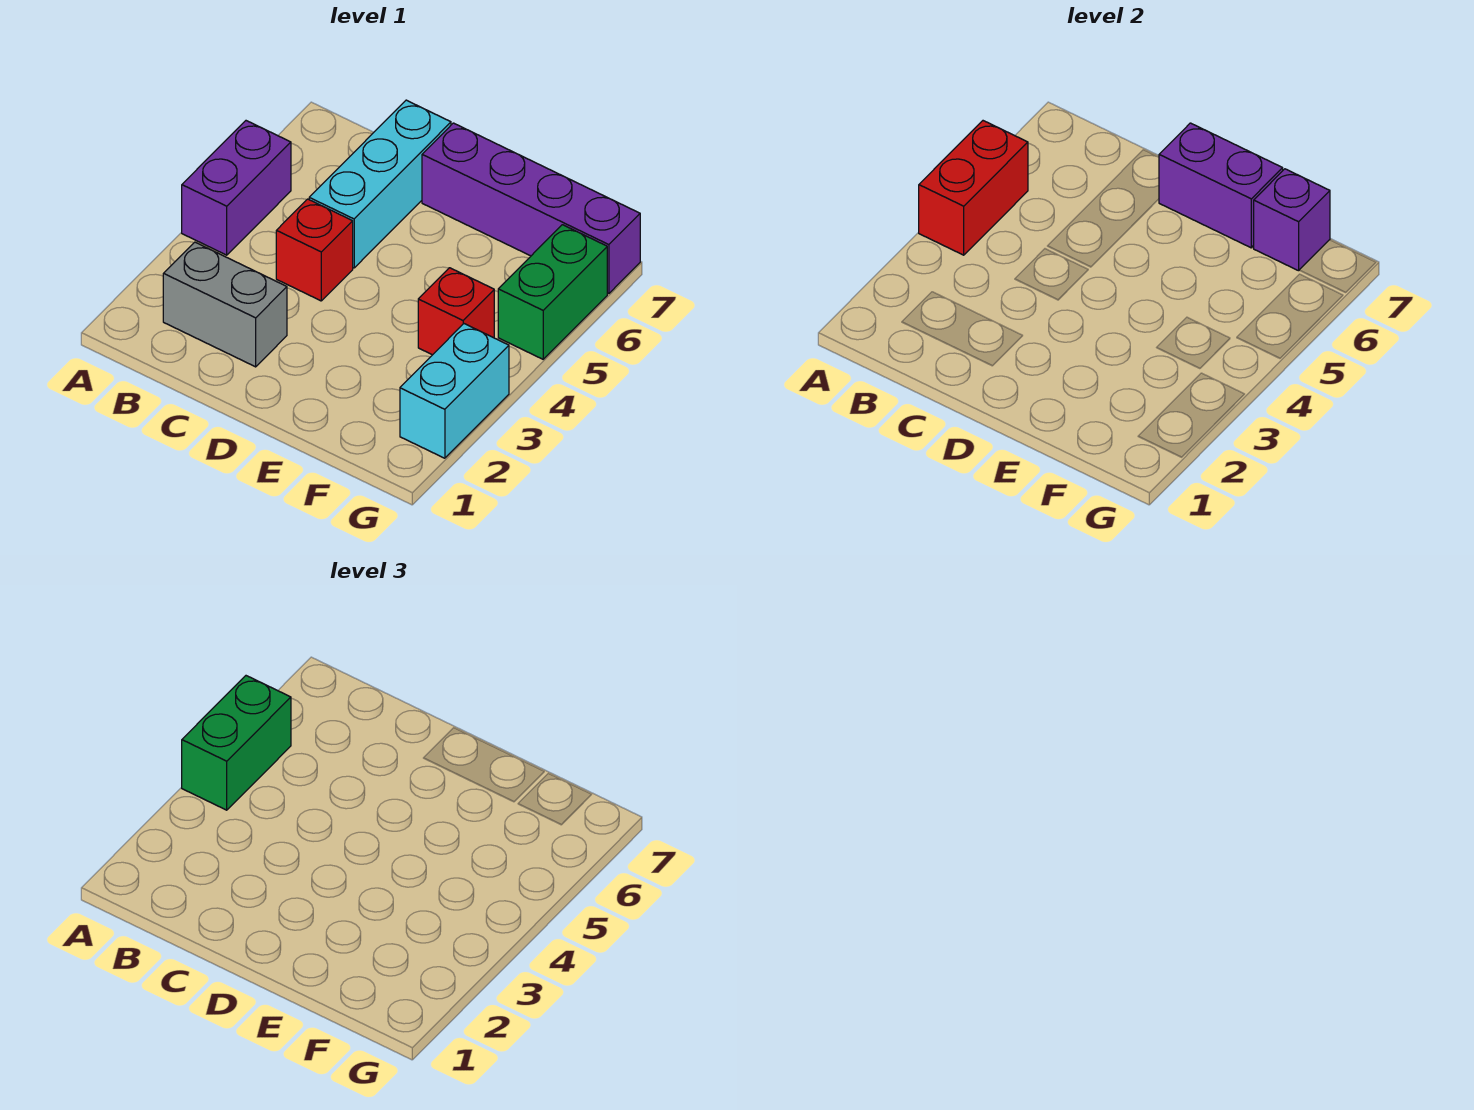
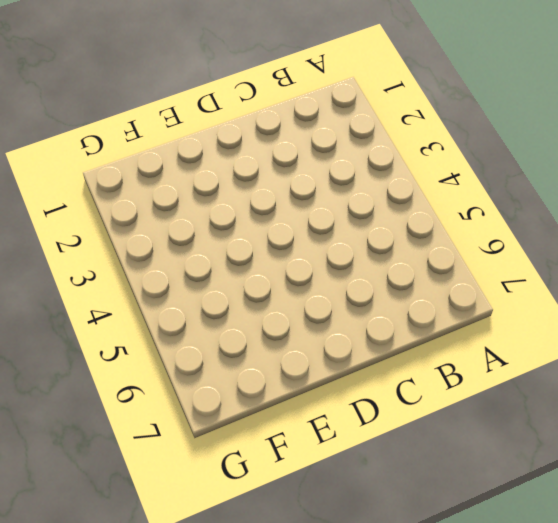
none -> purple 1x2 brick [182,121,291,255]
none -> grey 1x2 brick [163,242,287,367]
none -> red 1x1 brick [276,199,353,301]

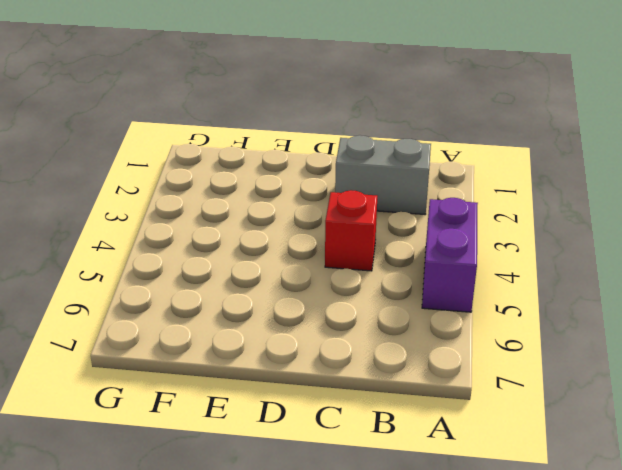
none -> cyan 1x3 brick [309,100,451,268]
none -> purple 1x4 brick [422,123,640,294]
none -> red 1x1 brick [418,268,494,355]

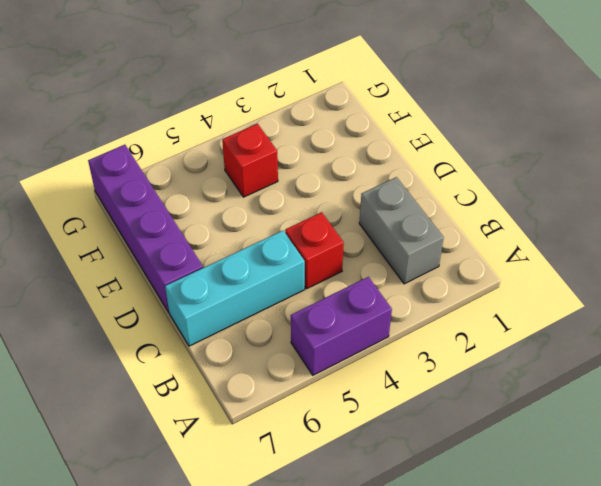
none -> cyan 1x2 brick [400,324,509,458]
none -> green 1x2 brick [498,225,607,359]
none -> red 1x2 brick [919,121,1028,255]

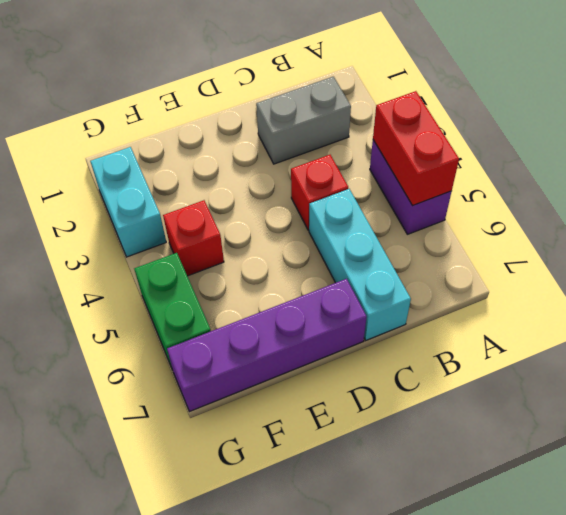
none -> purple 1x2 brick [1159,123,1283,248]
none -> purple 1x1 brick [1254,169,1330,271]
none -> green 1x2 brick [182,676,291,810]

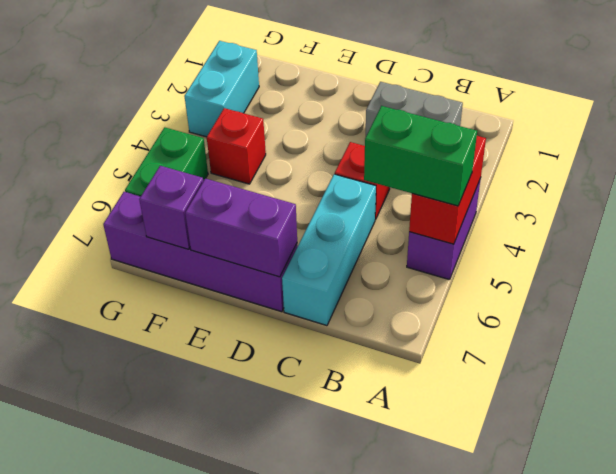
green 1x2 brick [364,106,477,206] -> green 1x2 brick turned to [182,676,291,810]

